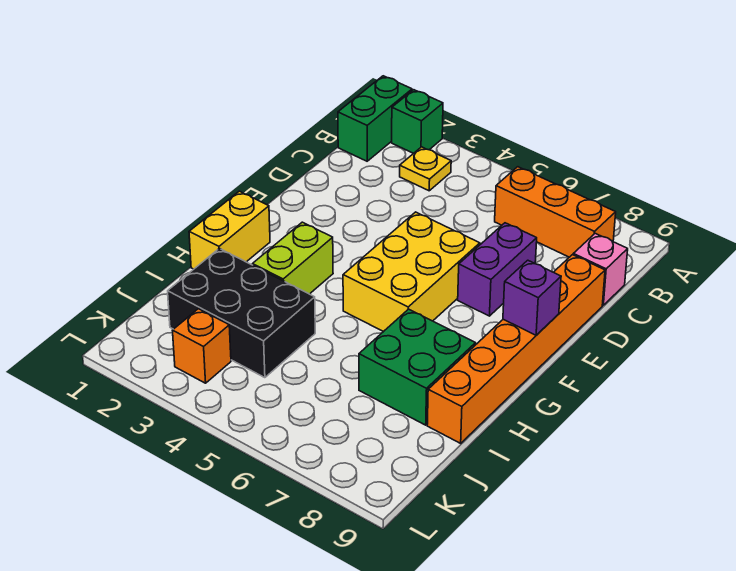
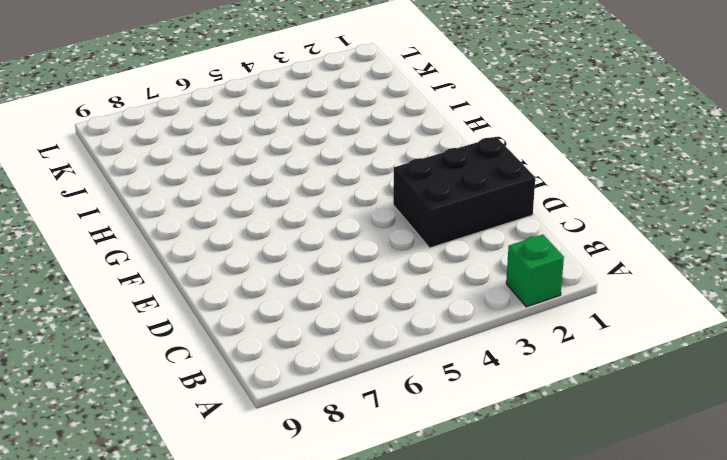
black 2x3 brick [393,137,535,248] -> black 2x3 brick moved to [168,249,315,378]
none -> green 1x2 brick [338,76,412,161]
none -> yellow 1x1 plate [400,147,451,191]
none -> orange 1x3 brick [495,167,616,257]

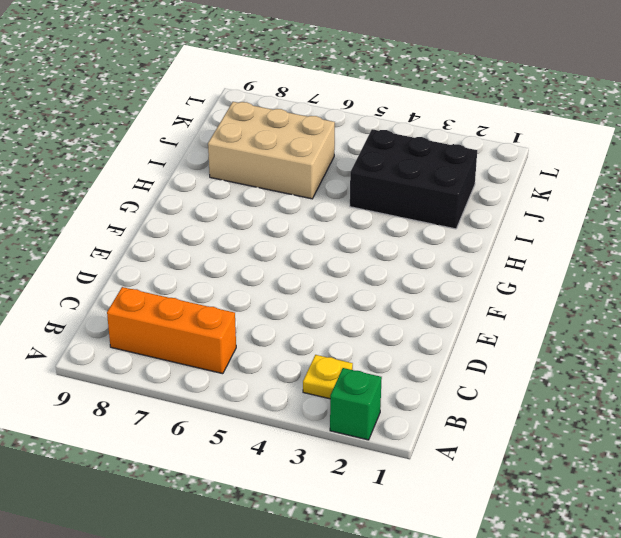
tan 2x3 brick [208,102,335,199] -> green 2x2 brick [359,309,476,425]
none -> green 1x2 brick [338,76,412,161]
none -> pink 1x1 brick [573,233,628,305]
none -> purple 1x2 brick [458,223,537,316]

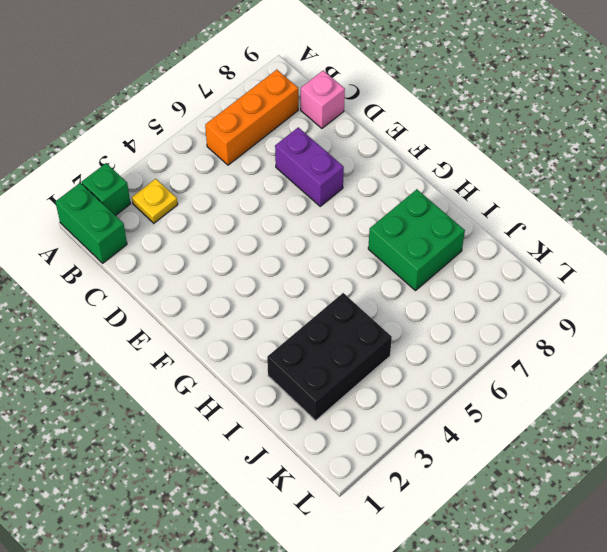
none -> orange 1x6 brick [427,255,605,443]
none -> yellow 2x3 brick [343,212,480,332]
none -> yellow 1x2 brick [189,191,270,269]

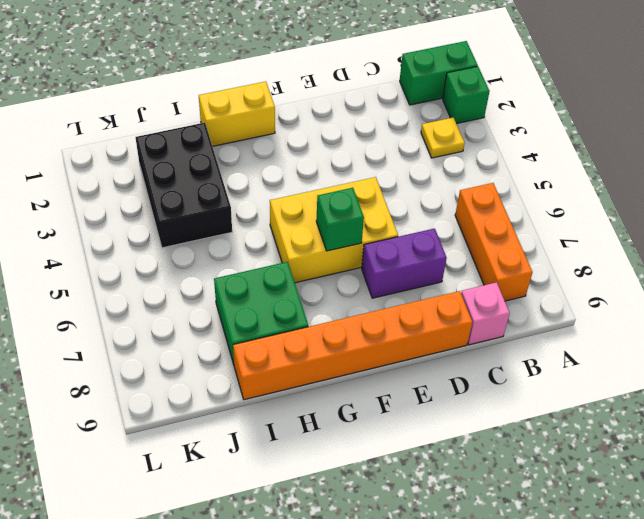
green 1x1 brick [316,188,364,251] -> none
none -> lime 1x2 brick [253,222,333,294]
none -> orange 1x1 brick [172,309,231,383]
none -> purple 1x1 brick [503,260,561,335]

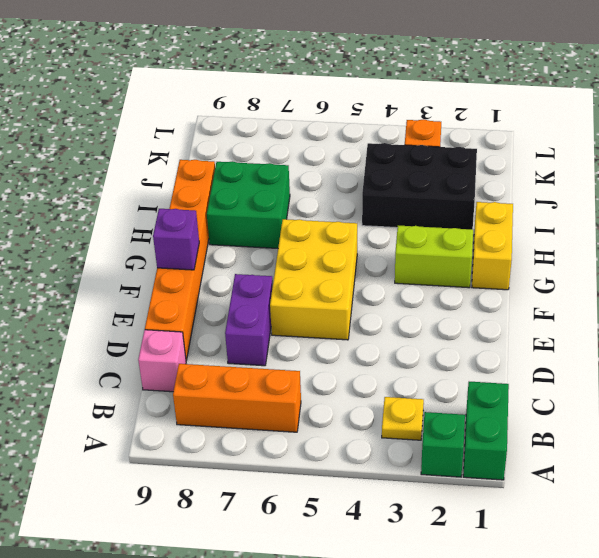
lime 1x2 brick [395,225,473,288] -> lime 1x2 brick turned to [253,222,333,294]

